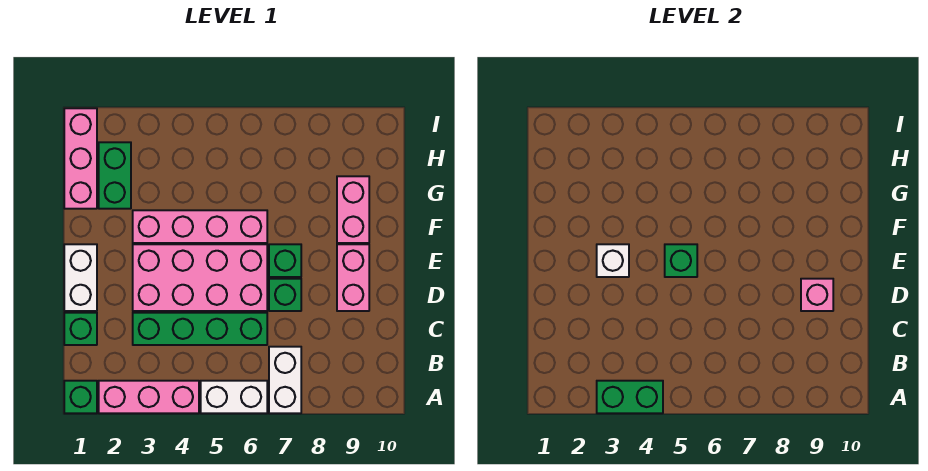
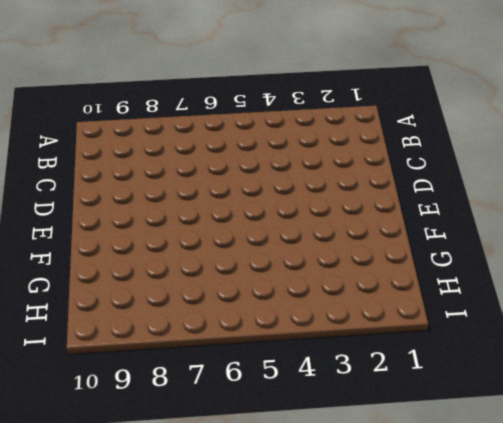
none -> green 1x1 brick [64,381,97,413]
none -> pink 1x3 brick [99,381,199,413]
none -> white 1x2 brick [201,381,267,413]

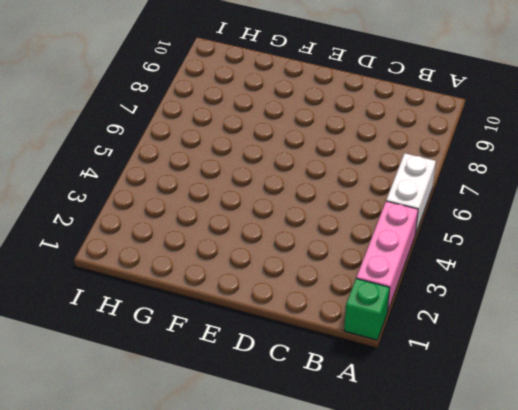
none -> white 1x2 brick [269,347,301,413]
none -> green 1x1 brick [64,313,97,345]
none -> green 1x4 brick [133,313,267,345]

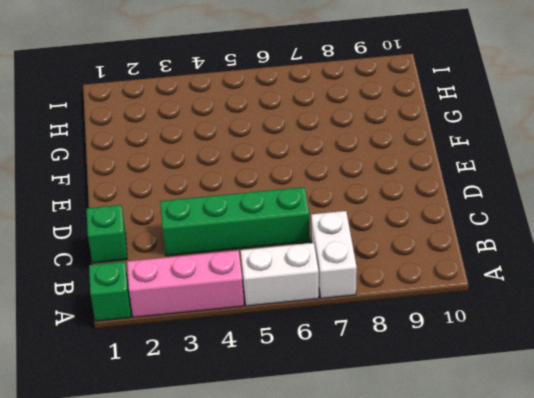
none -> white 1x2 brick [64,244,97,311]
none -> pink 2x4 brick [133,244,267,311]
none -> green 1x1 brick [269,279,301,311]

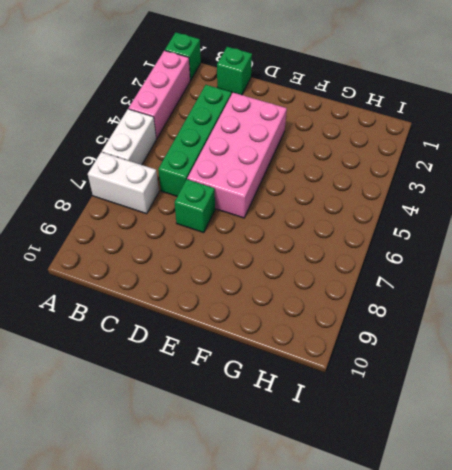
none -> white 1x2 brick [64,244,97,311]
none -> pink 1x2 brick [337,244,369,311]
none -> green 1x1 brick [269,244,301,277]

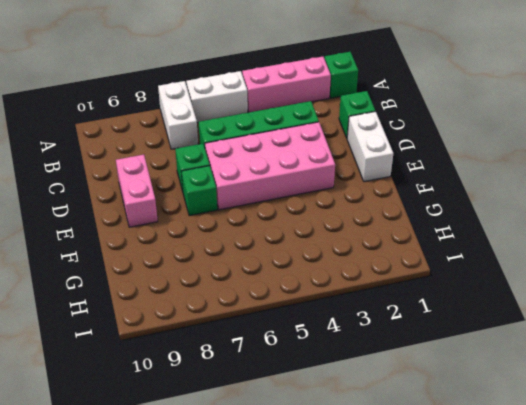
none -> pink 1x4 brick [133,210,267,243]
none -> pink 1x2 brick [337,176,369,243]
none -> pink 1x3 brick [64,108,97,209]

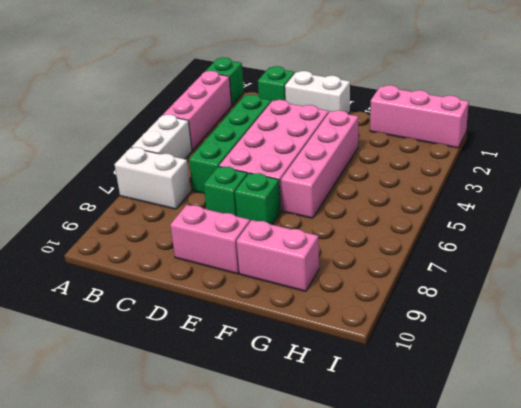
none -> green 1x2 brick [99,142,131,209]
none -> green 1x2 brick [597,381,663,413]
none -> pink 1x1 brick [801,279,833,311]

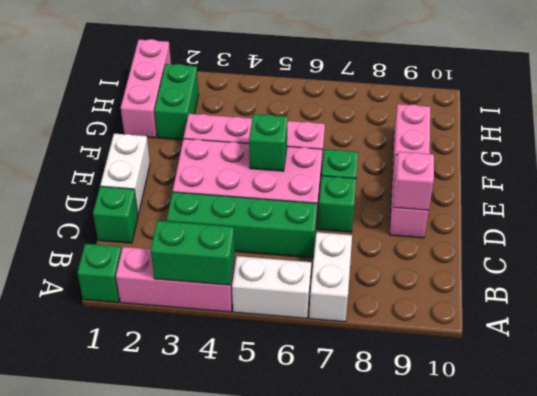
none -> white 1x1 brick [597,244,629,277]

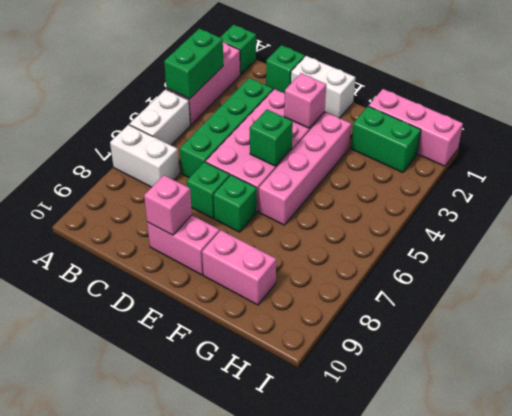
pink 1x1 brick [284,73,326,128] -> white 1x1 brick [597,244,629,277]

